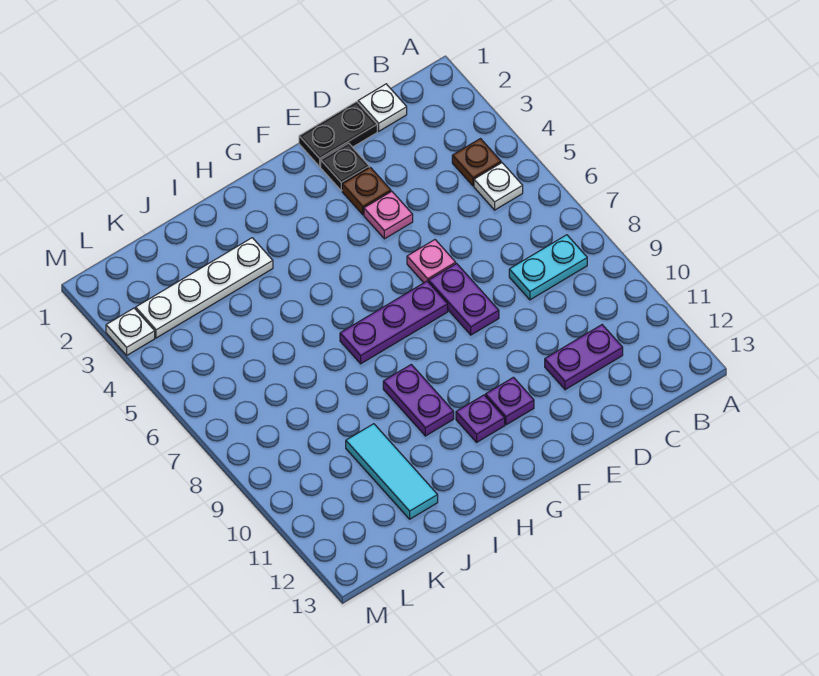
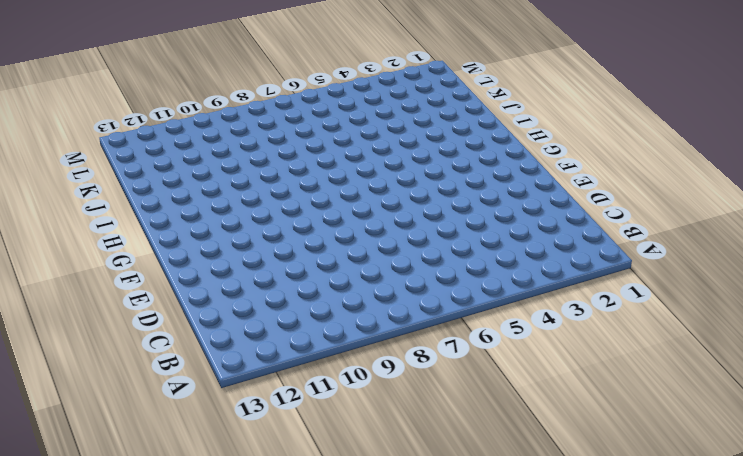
none -> brown 1x1 plate [452,139,501,186]
none -> white 1x1 plate [474,163,523,210]
none -> cyan 1x2 plate [509,235,587,300]

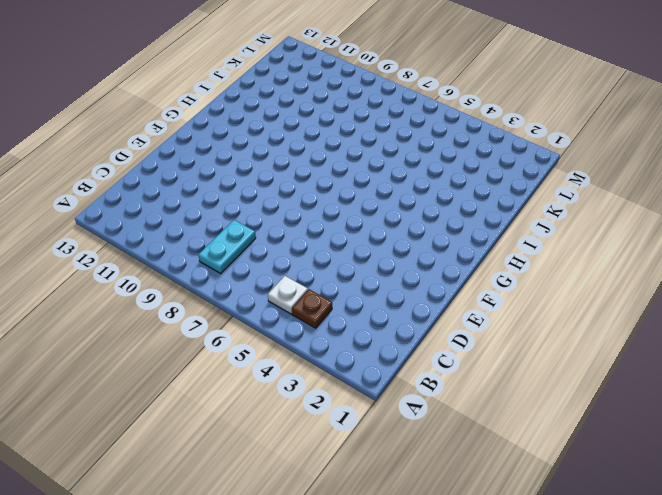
none -> white 1x1 plate [358,84,407,131]
none -> purple 1x2 plate [545,325,623,390]
none -> black 1x2 plate [299,102,377,166]

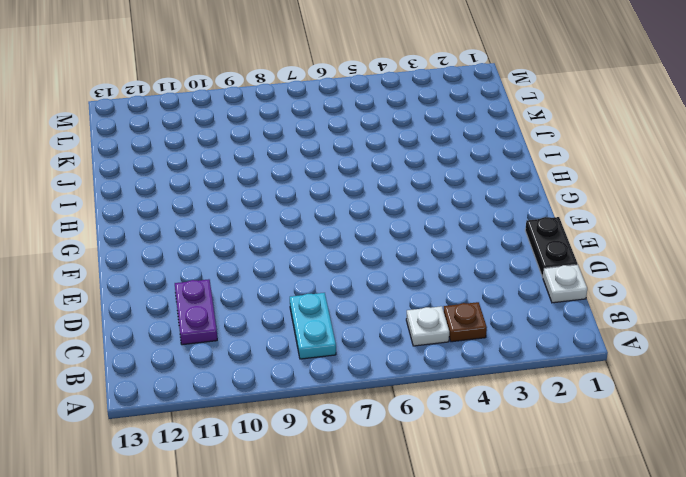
none -> black 1x1 plate [321,143,369,191]
none -> brown 1x1 plate [342,167,391,215]
none -> pink 1x1 plate [364,191,413,239]

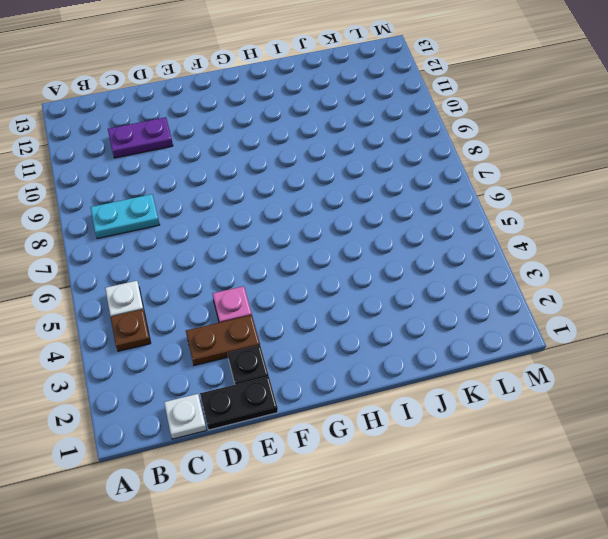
brown 1x2 plate [186,315,260,365] -> brown 1x1 plate [342,167,391,215]
none -> pink 1x1 plate [407,240,456,283]
none -> purple 1x2 plate [429,264,499,335]
none -> purple 1x3 plate [340,281,448,364]

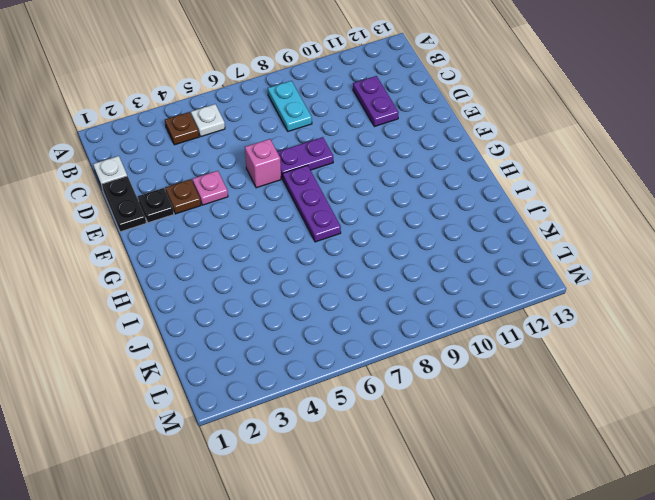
pink 1x1 brick [245,139,281,188] -> pink 1x1 plate [407,240,456,283]
none -> purple 1x1 plate [485,377,534,425]
none -> purple 1x1 plate [456,395,505,442]
none -> purple 1x2 plate [383,364,454,436]

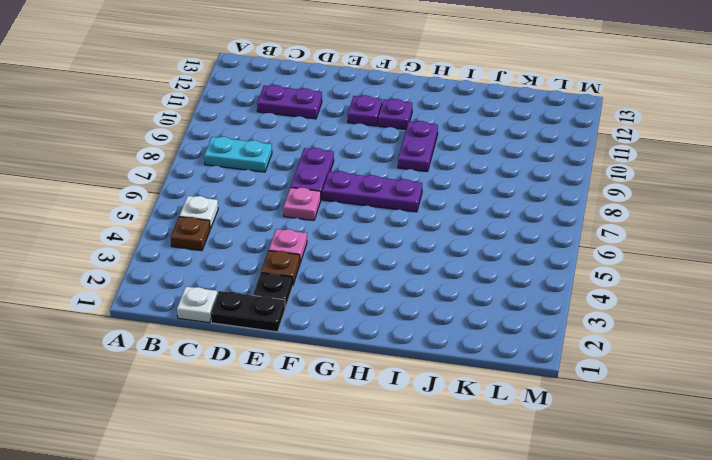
none -> white 1x4 plate [136,238,273,338]
none -> cyan 1x3 tile [346,424,438,519]
none -> white 1x1 plate [106,308,155,355]

